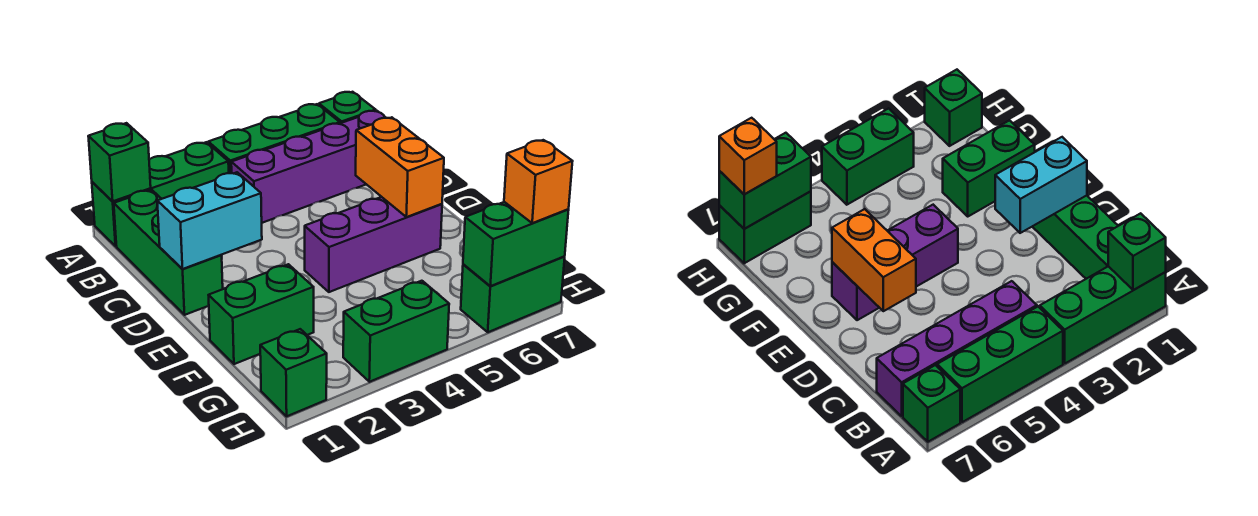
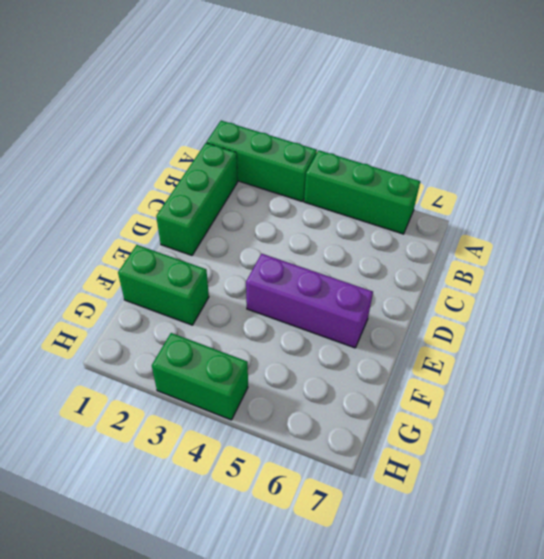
none -> green 1x1 brick [319,92,376,123]
none -> purple 1x4 brick [231,111,386,223]
none -> green 1x1 brick [260,329,327,416]

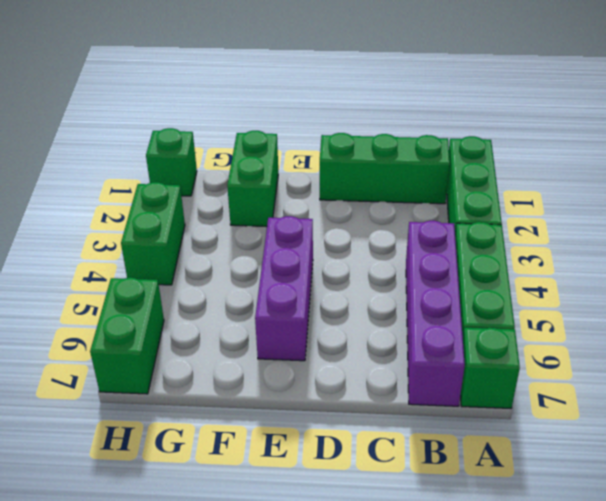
none -> green 1x1 brick [88,123,151,201]
none -> cyan 1x2 brick [157,172,262,269]
none -> orange 1x2 brick [356,117,444,217]

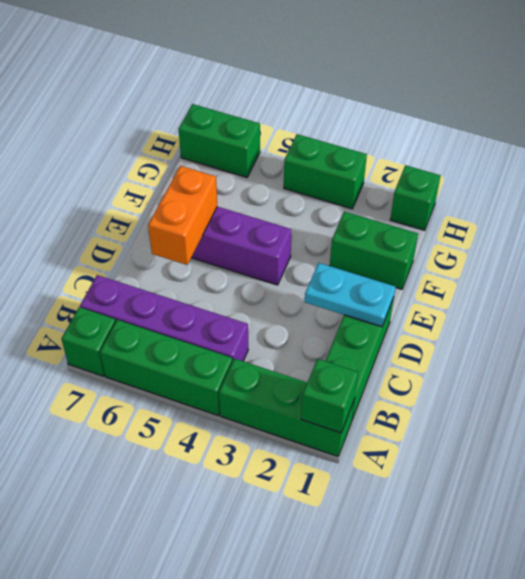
cyan 1x2 plate [305,263,396,327] -> cyan 1x2 brick [157,172,262,269]
none -> green 1x2 brick [463,202,569,286]
none -> orange 1x1 brick [504,140,573,223]

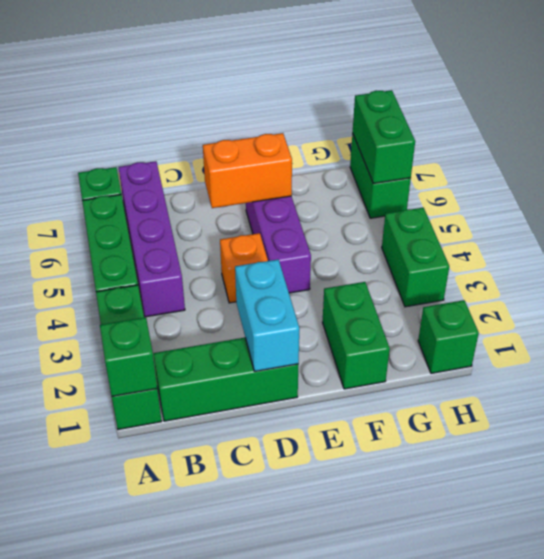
orange 1x1 brick [220,233,268,303] -> orange 1x1 brick moved to [504,140,573,223]

